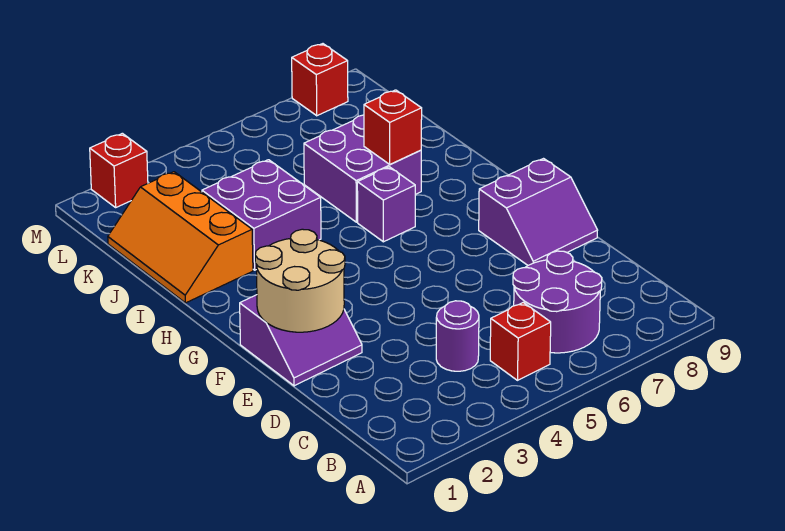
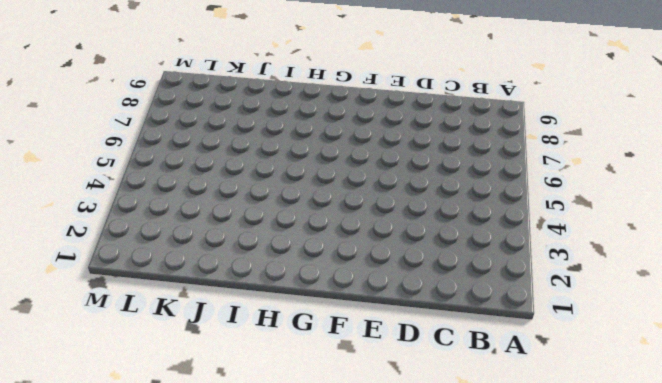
none -> red 1x1 brick [490,303,551,380]
none -> purple 2x2 round brick [513,251,602,353]
none -> purple 1x1 round brick [436,301,479,371]

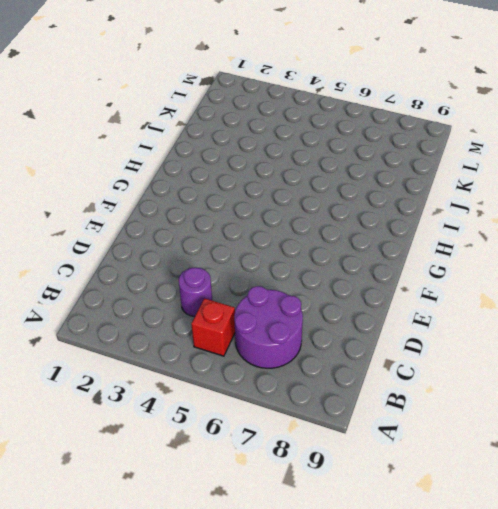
none -> purple 2x2 slope [240,295,362,386]
none -> purple 2x2 slope [479,159,598,265]
none -> purple 1x1 brick [357,167,415,242]

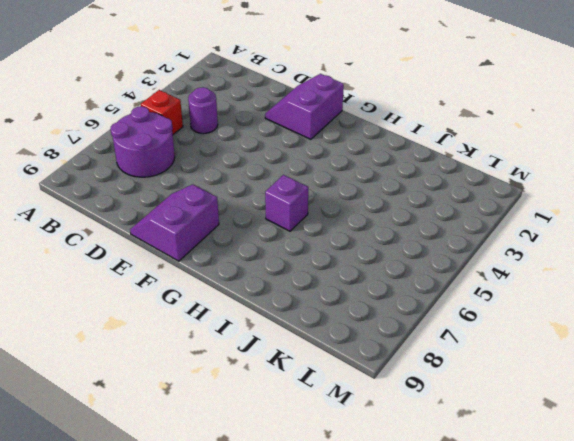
none -> orange 2x3 slope [108,172,253,303]
none -> purple 2x2 brick [202,160,321,270]
none -> purple 2x2 brick [304,115,421,222]

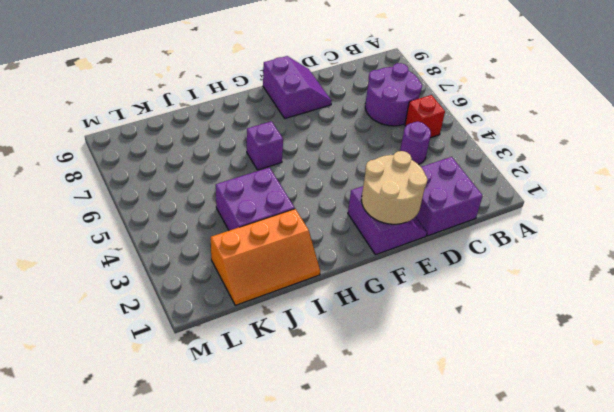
purple 2x2 brick [416,157,483,236] -> purple 2x2 brick moved to [304,115,421,222]
none -> red 1x1 brick [90,133,148,207]
none -> red 1x1 brick [292,44,348,116]
none -> red 1x1 brick [364,90,422,164]

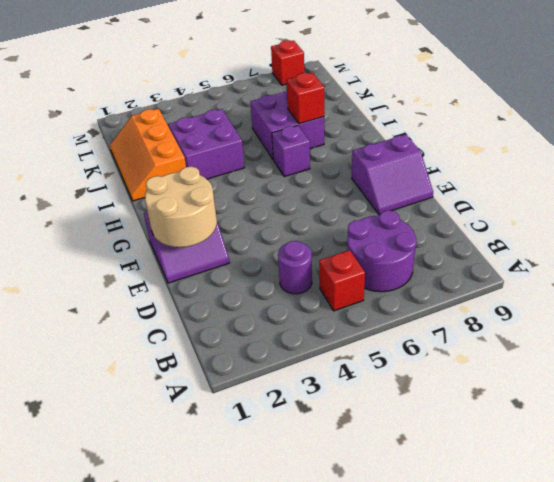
none -> red 1x1 brick [90,133,148,207]

